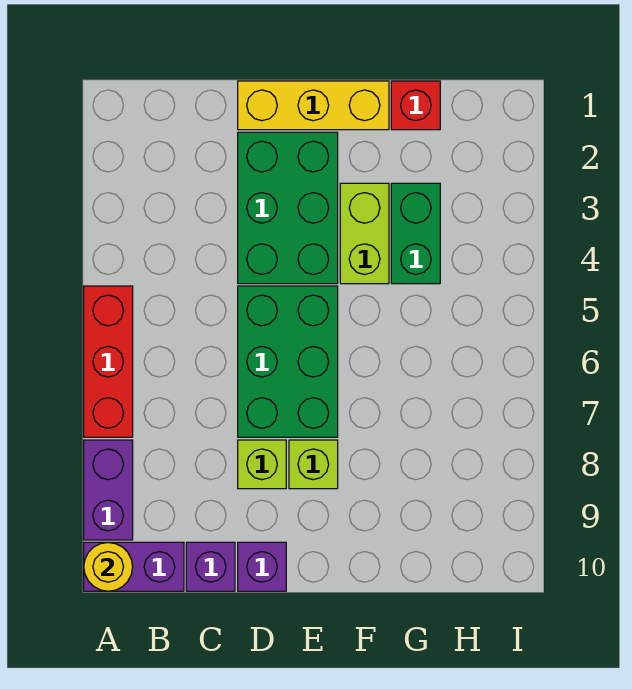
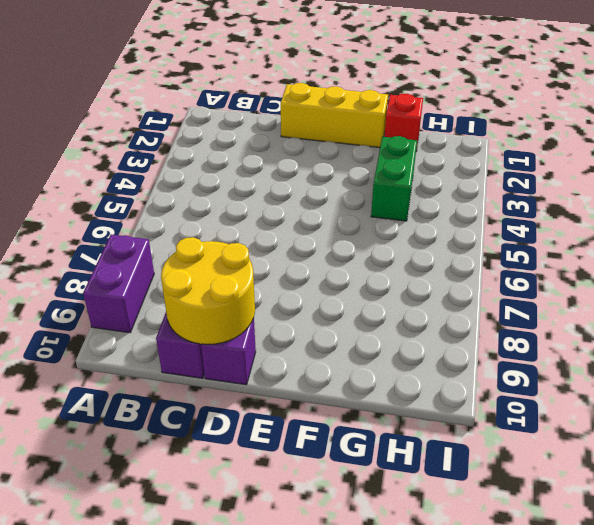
yellow 2x2 round brick [161,237,255,345] -> none
none -> red 1x3 brick [84,286,133,437]
none -> purple 1x2 brick [84,542,184,591]
none -> green 2x3 brick [238,132,338,284]

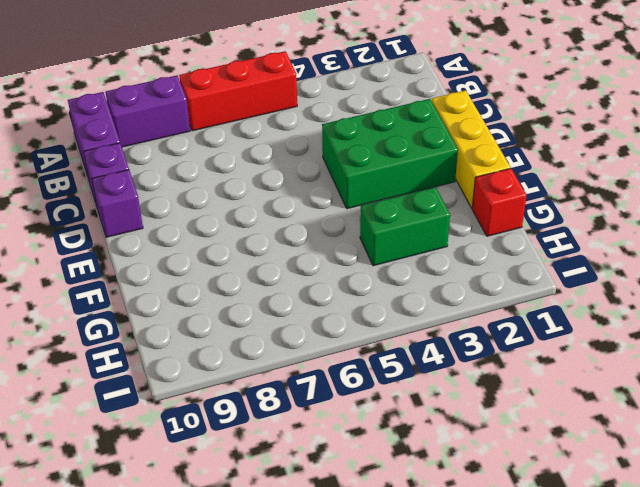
none -> green 2x3 brick [238,286,338,437]
none -> lime 1x1 brick [238,440,286,489]
none -> lime 1x1 brick [289,440,338,489]

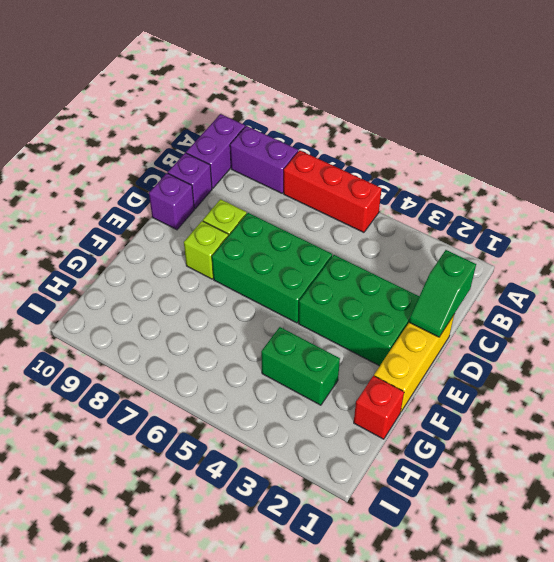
green 1x2 slope [409,250,476,337] -> none
none -> lime 1x2 brick [340,183,389,284]
none -> yellow 1x1 round brick [84,542,133,591]

